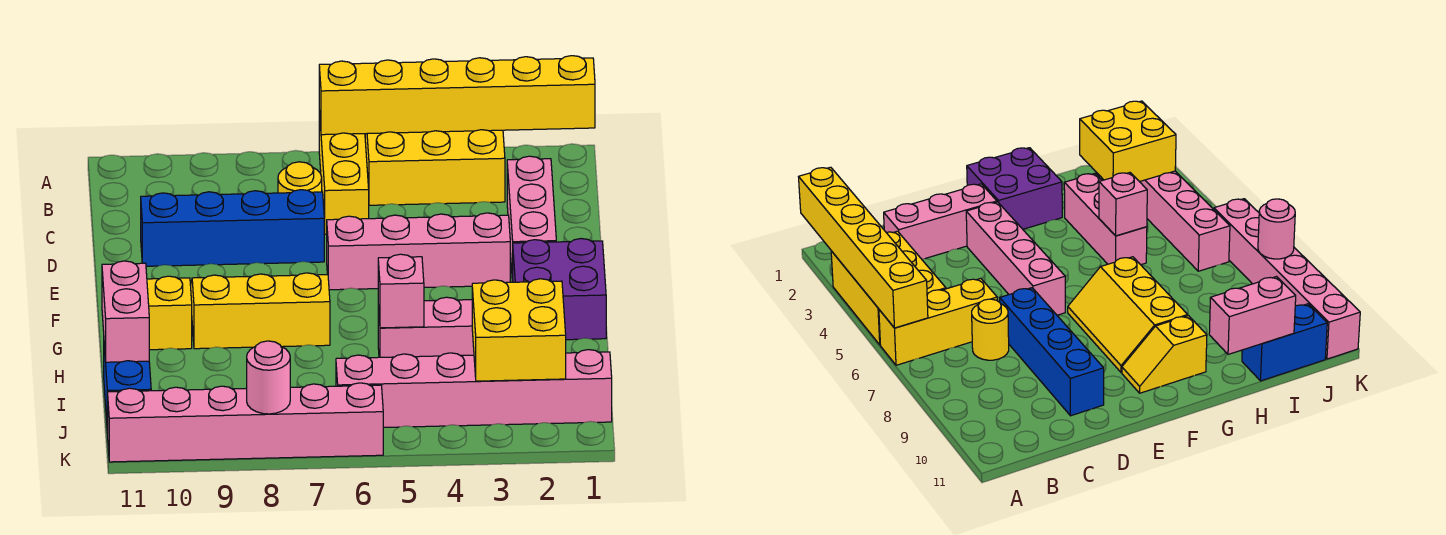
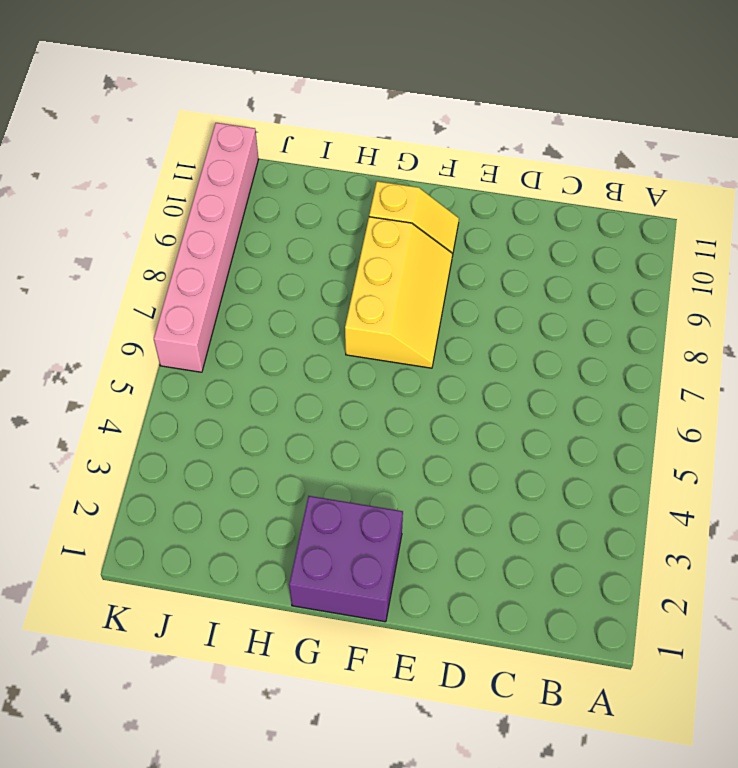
none -> yellow 2x3 brick [365,130,505,205]
none -> yellow 1x3 brick [319,111,369,234]
none -> pink 1x3 brick [507,156,556,282]

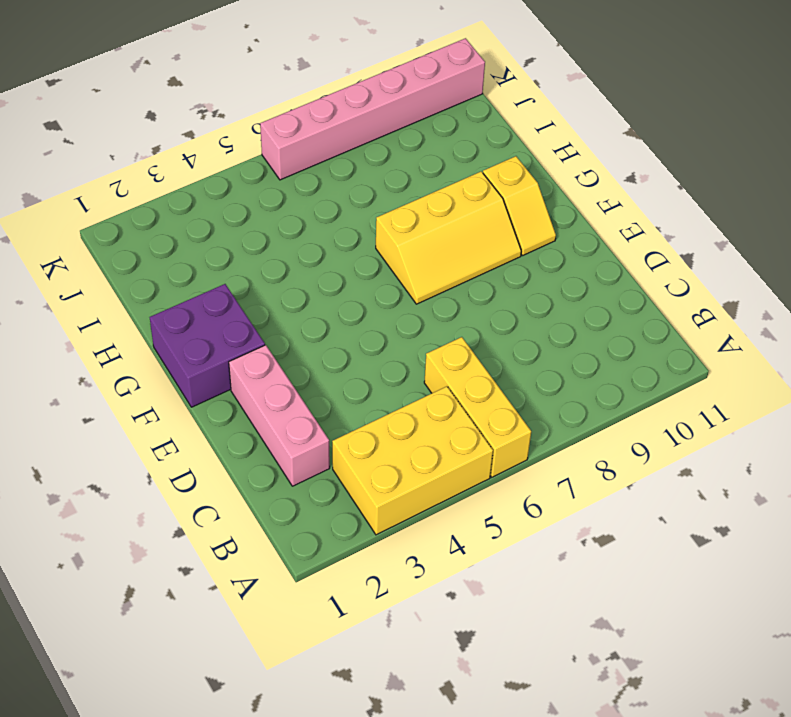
none -> yellow 1x1 round brick [278,162,322,193]
none -> blue 1x4 brick [141,190,324,266]
none -> pink 1x4 brick [327,213,510,290]

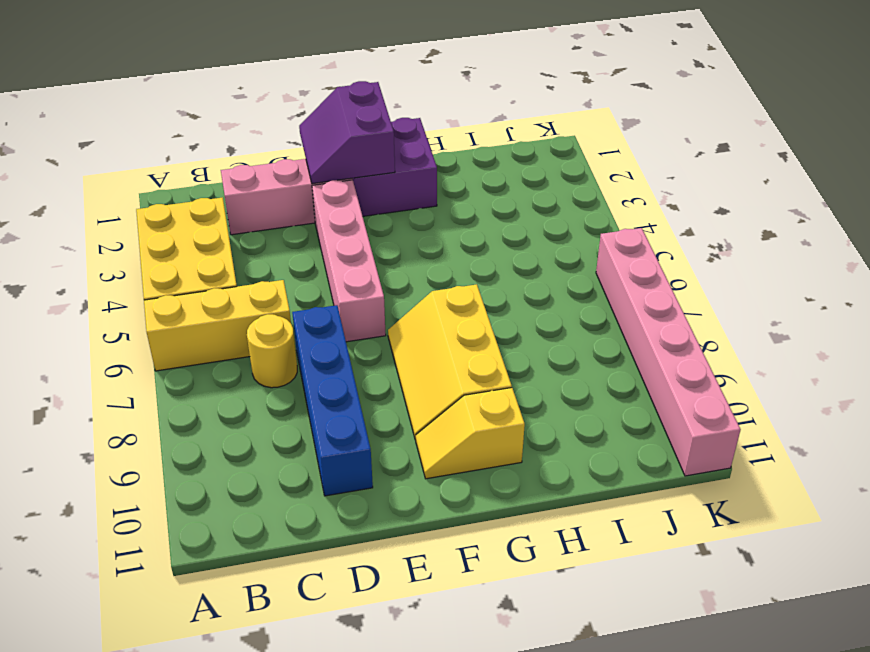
purple 2x2 slope [299,81,395,184] -> none
none -> pink 1x3 brick [378,297,474,357]
none -> blue 1x2 brick [104,346,151,434]
none -> pink 1x6 brick [336,350,612,428]

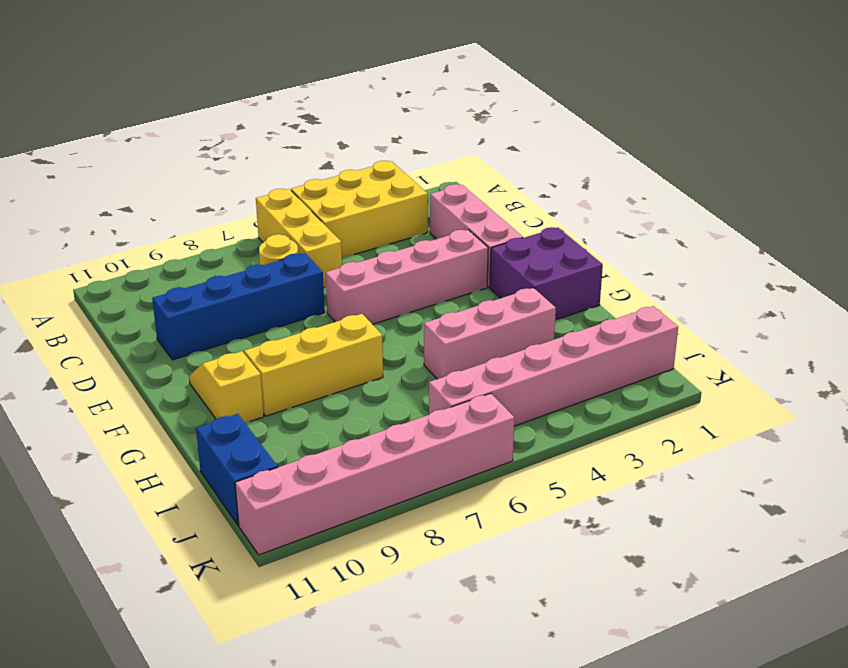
none -> yellow 1x6 brick [319,56,595,135]
none -> pink 1x1 brick [378,254,424,328]
none -> pink 1x2 brick [102,261,149,362]

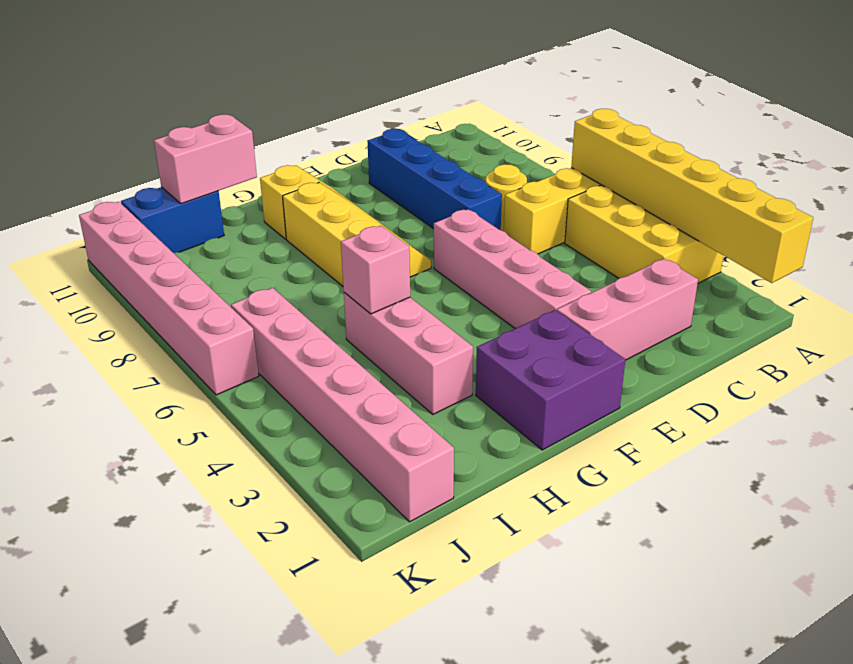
none -> yellow 2x2 brick [472,279,566,381]
none -> pink 1x1 round brick [247,341,290,414]

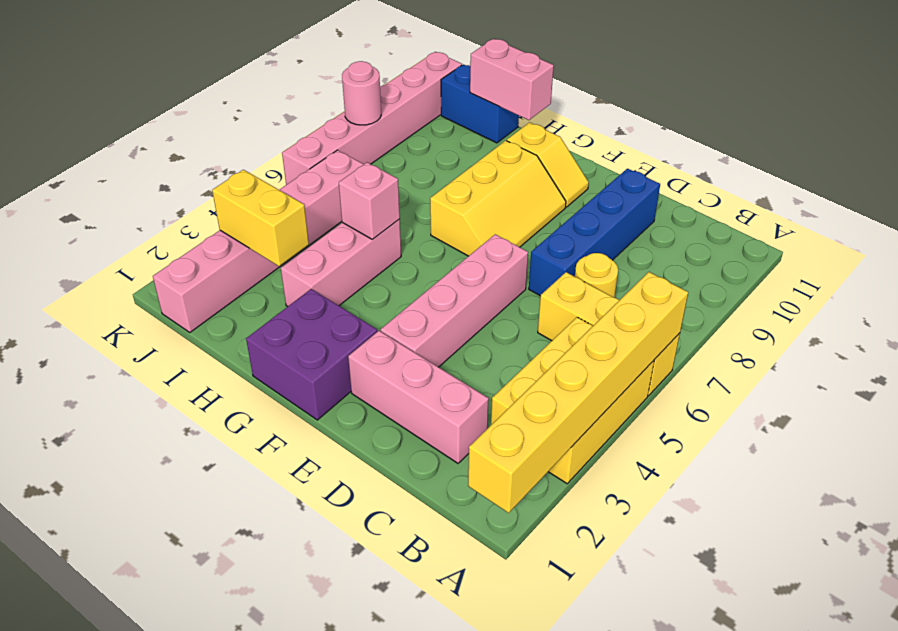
yellow 1x2 brick [212,170,309,266] -> yellow 2x2 brick [472,279,566,381]

